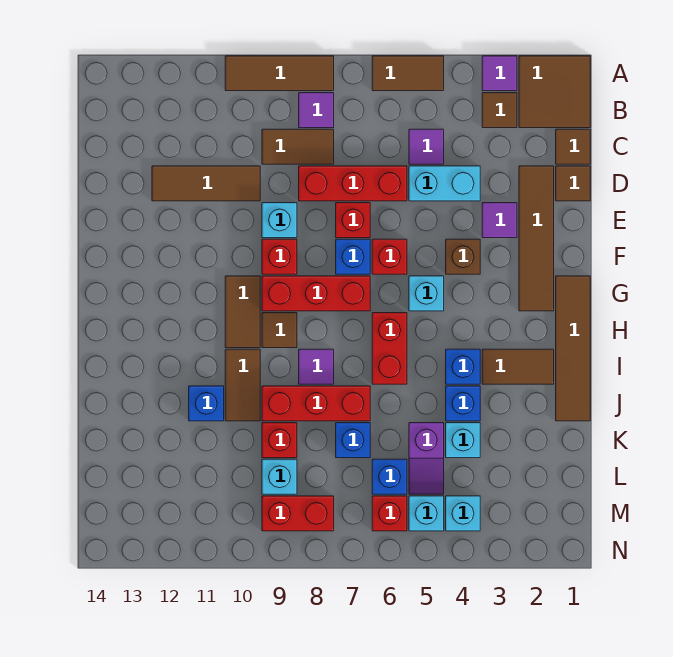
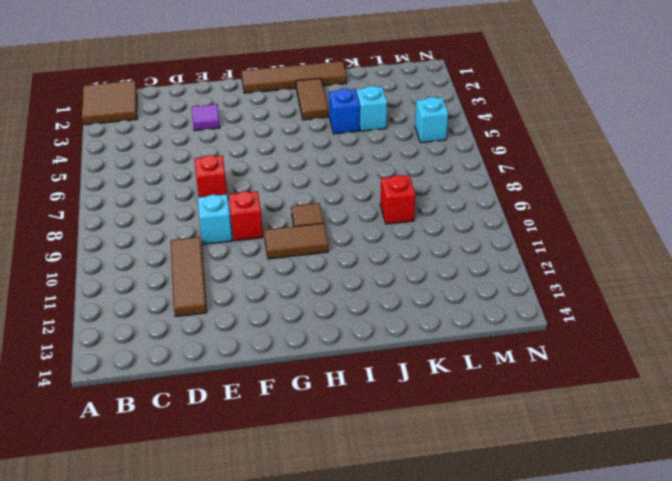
none -> purple 1x1 tile [482,56,517,91]
none -> brown 1x2 tile [372,56,444,91]
none -> brown 1x3 tile [225,56,334,91]
none -> brown 1x1 tile [482,93,517,128]

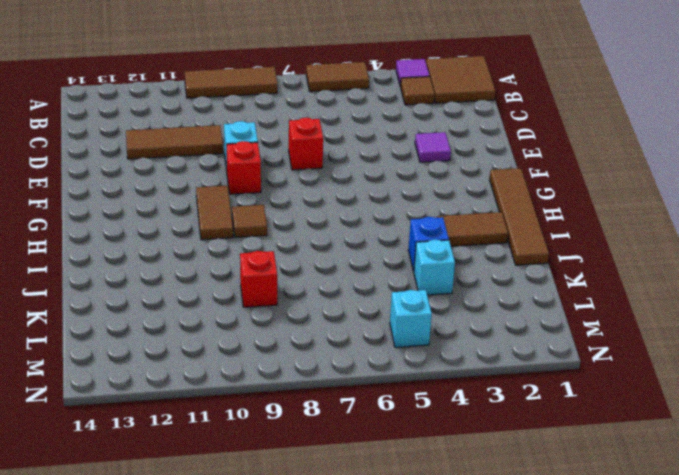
none -> purple 1x1 tile [299,93,334,128]
none -> brown 1x1 tile [556,129,590,164]
none -> purple 1x1 tile [409,129,444,164]
none -> brown 1x2 tile [262,129,334,164]

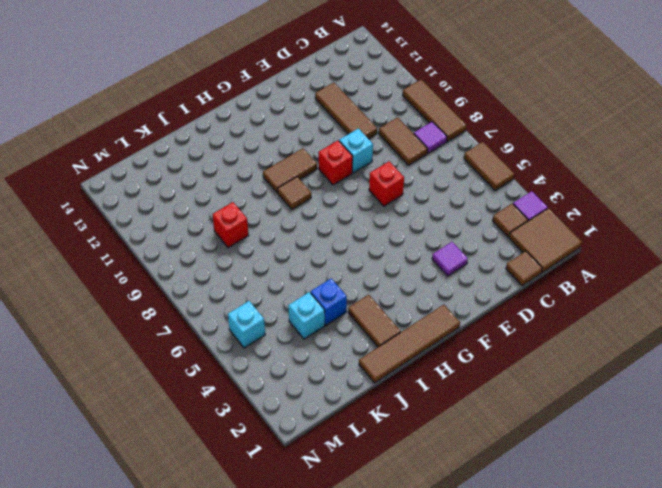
none -> purple 1x1 tile [409,129,444,164]
none -> brown 1x1 tile [556,166,590,201]
none -> brown 1x4 tile [519,166,554,311]
none -> cyan 1x2 brick [409,166,480,201]

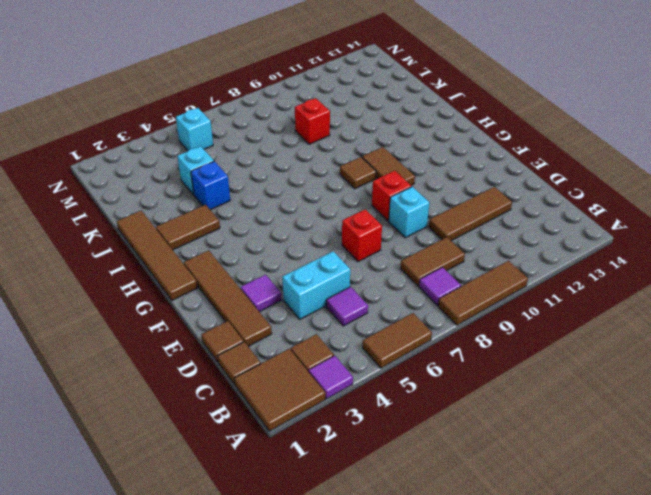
none -> red 1x3 brick [299,166,407,201]
none -> brown 1x1 brick [446,239,480,274]
none -> red 1x1 brick [372,239,407,274]
none -> blue 1x1 brick [336,239,370,274]

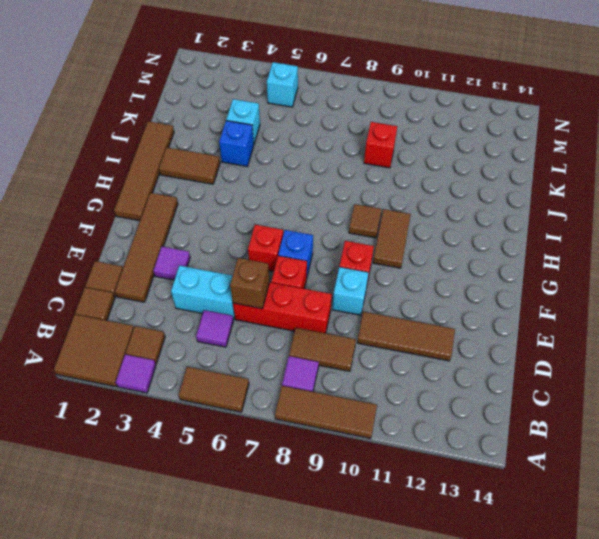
brown 1x1 brick [230,258,269,309] -> brown 1x1 brick moved to [446,239,480,274]
none -> cyan 1x1 brick [409,276,444,311]
none -> red 1x3 brick [262,276,370,311]
none -> red 1x2 brick [372,313,407,384]
none -> blue 1x1 brick [446,349,480,384]

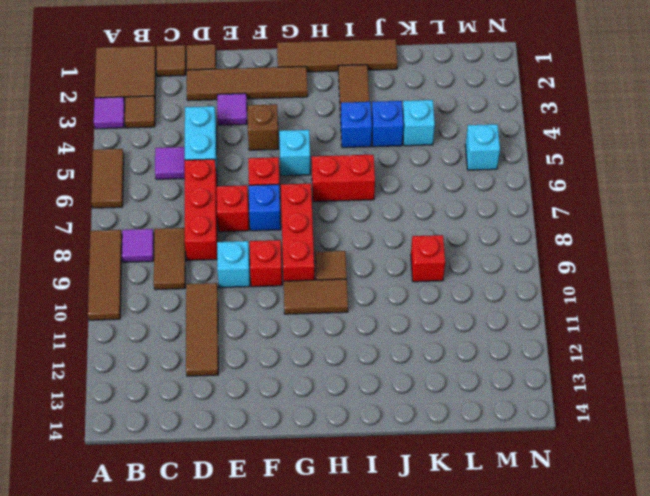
none -> purple 1x1 tile [299,349,334,384]
none -> brown 1x2 tile [225,349,260,421]
none -> red 1x3 brick [262,386,370,421]
none -> blue 1x1 brick [189,386,224,421]

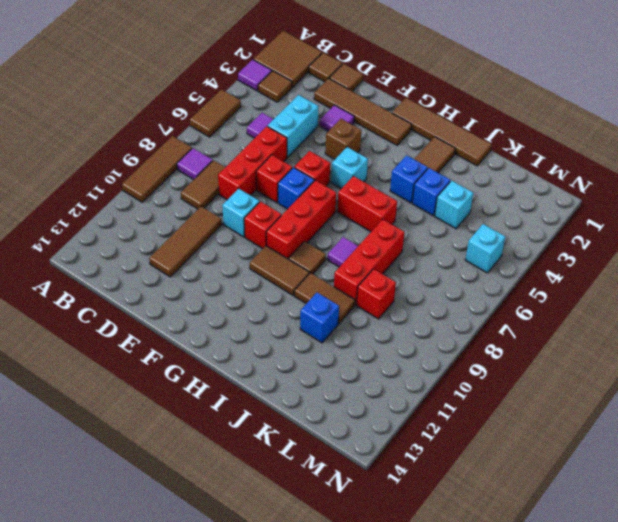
none -> purple 1x2 slope [409,423,444,494]
none -> blue 1x1 brick [336,423,370,458]
none -> blue 1x1 brick [372,459,407,494]
none -> cyan 1x1 brick [262,459,297,494]

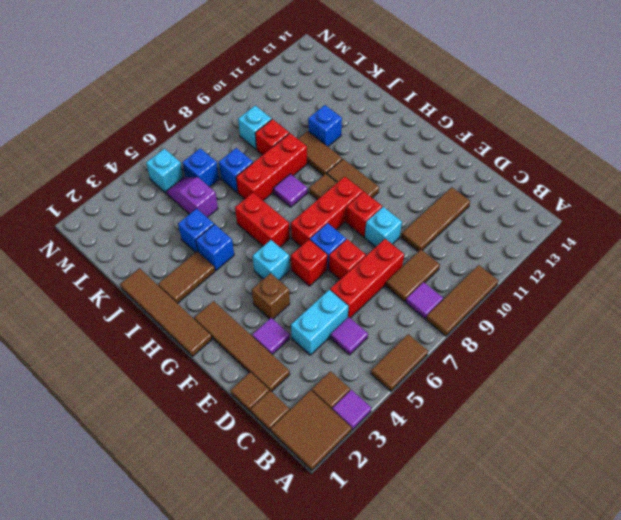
none -> cyan 1x1 brick [446,423,480,458]
none -> cyan 1x1 brick [446,496,480,531]
none -> red 1x1 brick [372,496,407,531]
none -> red 1x2 brick [262,496,334,531]

